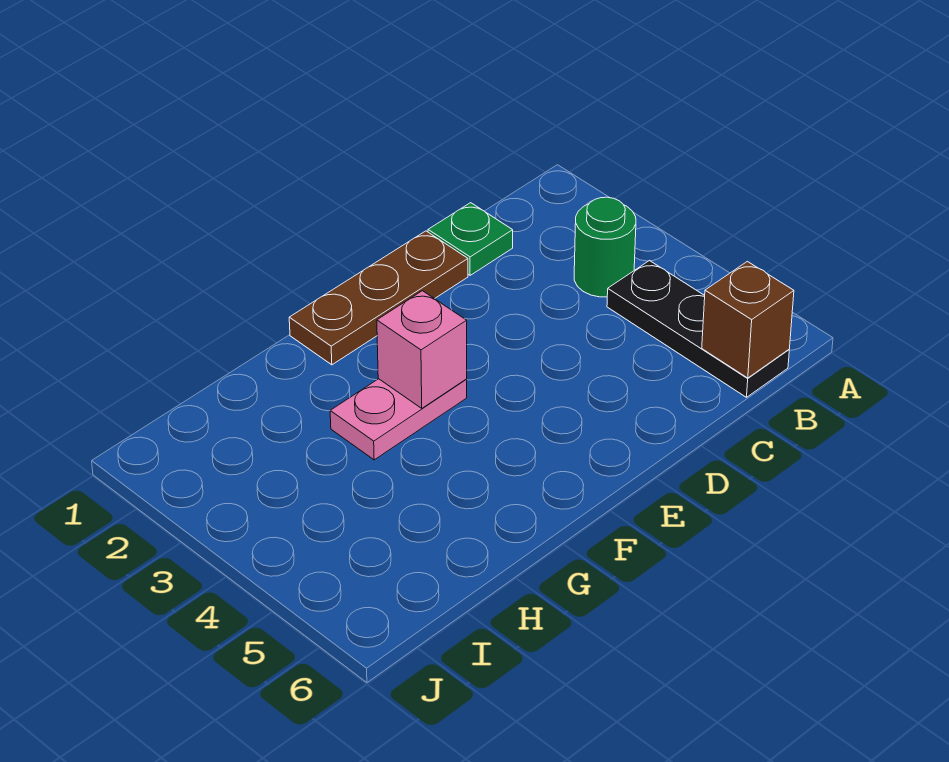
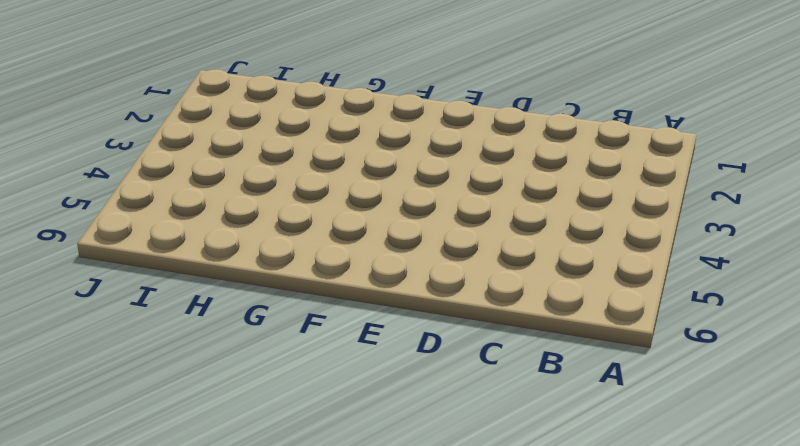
none -> green 1x1 round brick [574,197,636,297]
none -> black 1x3 plate [607,261,789,397]

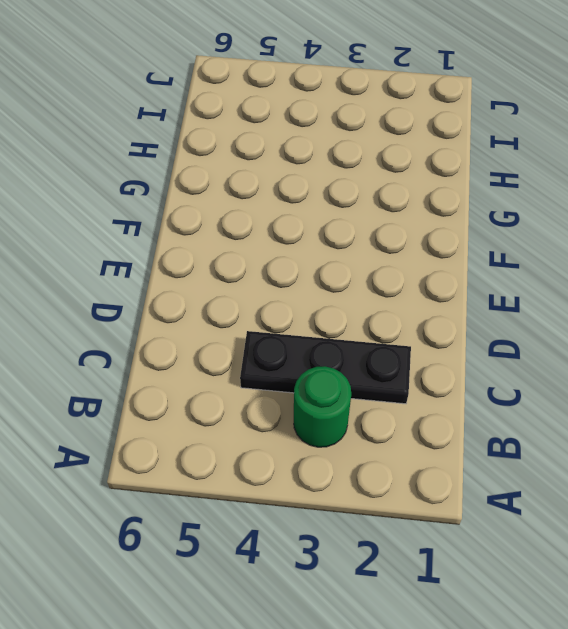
black 1x3 plate [240,331,411,404] -> black 1x3 plate moved to [607,261,789,397]
none -> green 1x1 plate [428,203,513,275]
none -> brown 1x3 plate [289,231,468,365]

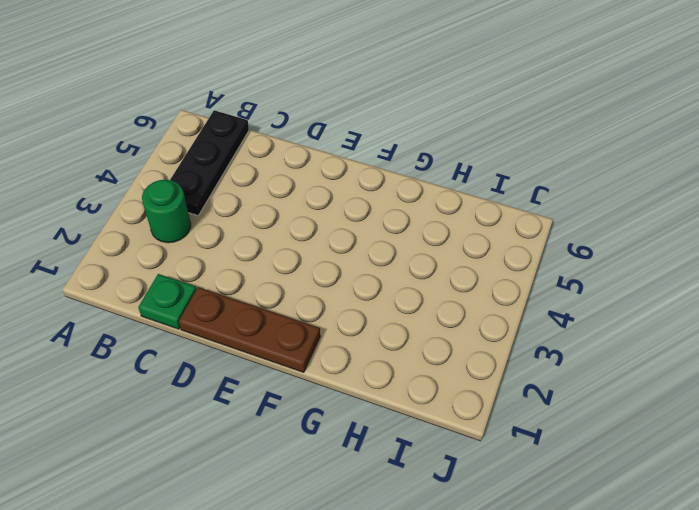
none -> pink 1x2 plate [330,379,467,460]
none -> brown 1x1 brick [702,261,794,378]

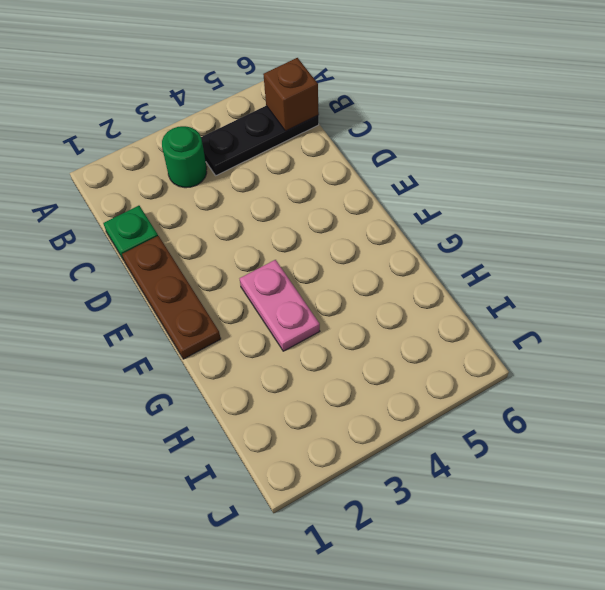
none -> pink 1x1 brick [377,291,467,408]

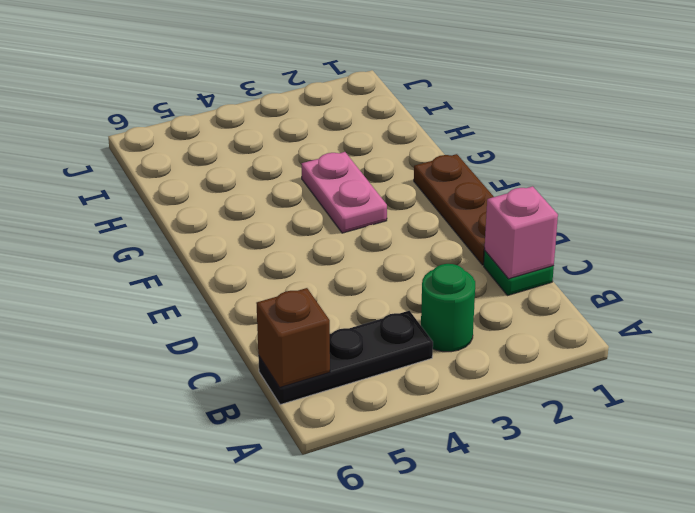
pink 1x1 brick [485,186,558,279] -> pink 1x1 brick moved to [377,291,467,408]

